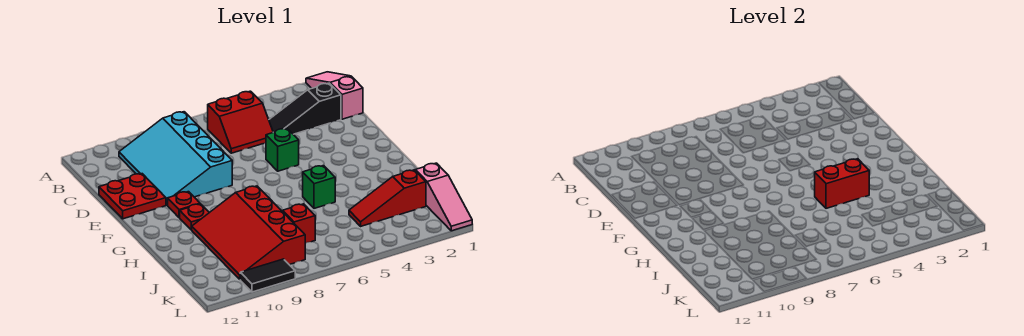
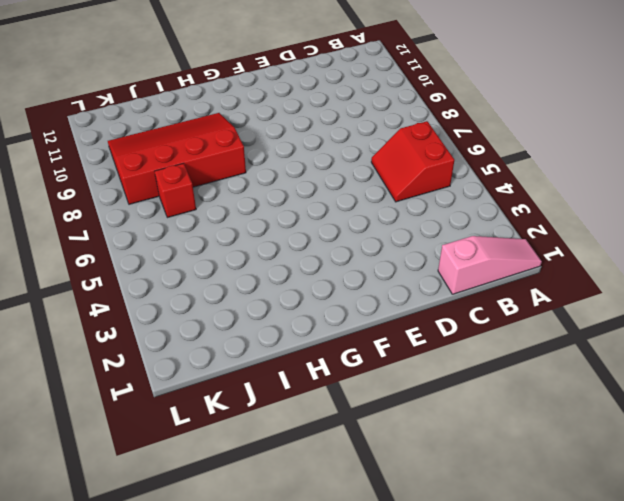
none -> cyan 3x4 slope [119,112,232,205]
none -> black 1x3 slope [269,83,341,134]
none -> red 2x2 plate [99,174,166,219]

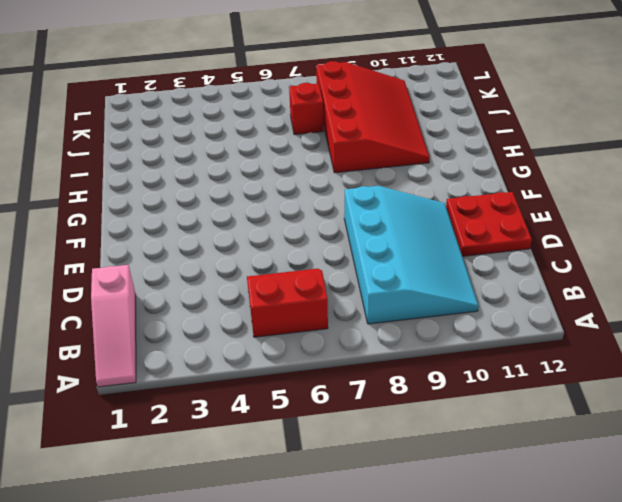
none -> black 1x3 slope [269,83,341,134]
none -> green 1x1 brick [266,129,299,171]
none -> red 1x1 plate [168,192,200,218]

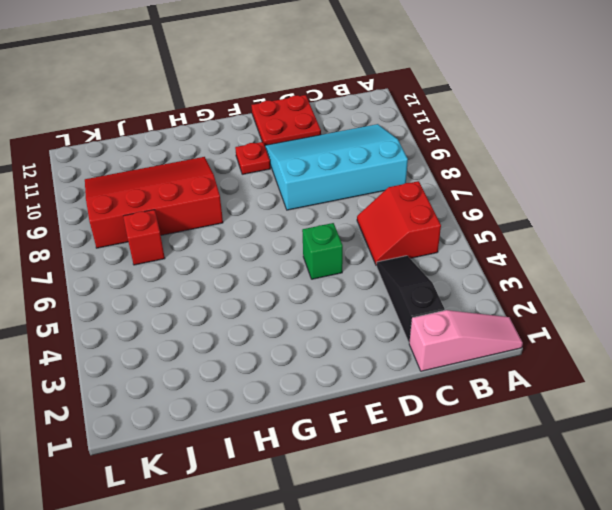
none -> red 1x1 plate [180,204,209,230]
none -> green 1x1 brick [303,166,335,208]
none -> pink 1x3 slope [415,163,472,231]

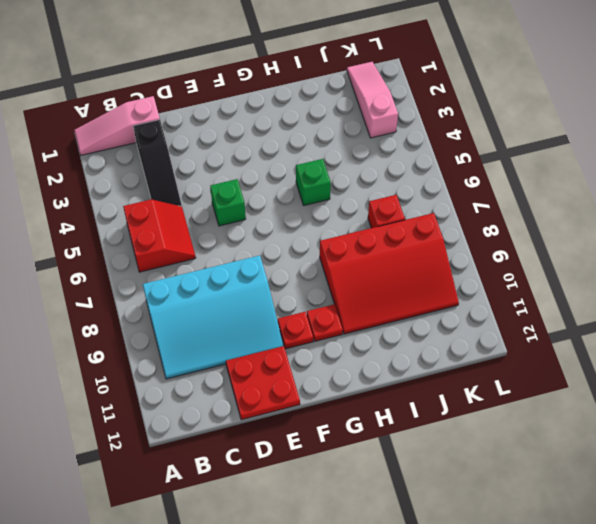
pink 1x3 slope [347,62,398,138] -> pink 1x3 slope turned to [415,163,472,231]
none -> red 1x3 slope [349,170,426,226]
none -> black 1x2 tile [240,259,295,292]
none -> red 1x2 brick [815,159,869,208]

